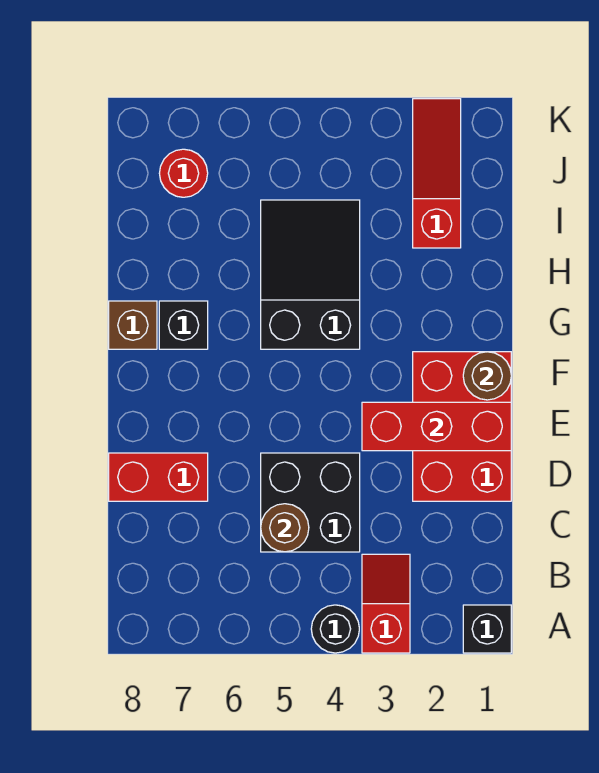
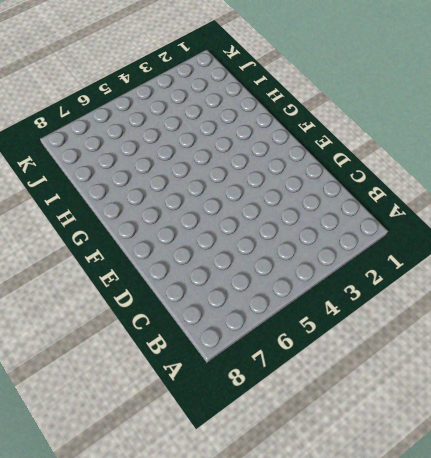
none -> black 1x1 brick [463,605,511,653]
none -> red 1x2 slope [362,554,410,653]
none -> black 1x1 round brick [311,605,359,653]

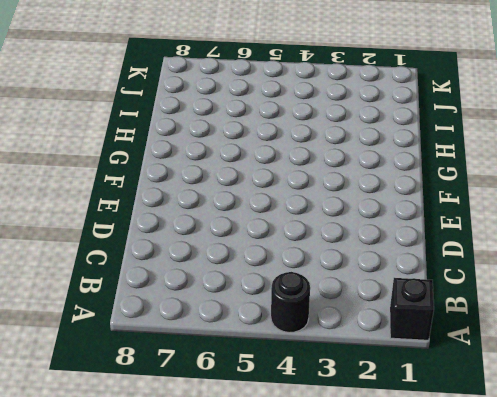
none -> red 1x2 slope [362,554,410,653]
none -> black 2x2 brick [261,453,360,552]
none -> red 2x3 brick [413,352,511,501]

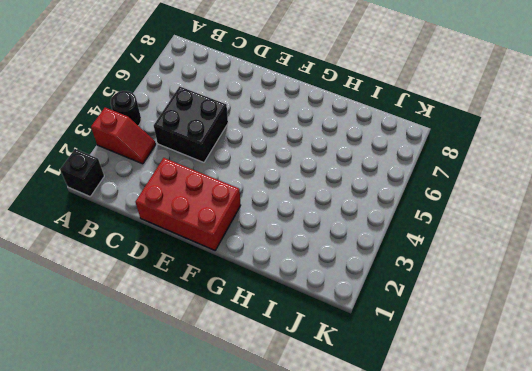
none -> red 1x2 brick [109,453,208,501]
none -> black 2x3 slope [261,200,360,349]
none -> black 1x1 brick [159,301,208,349]

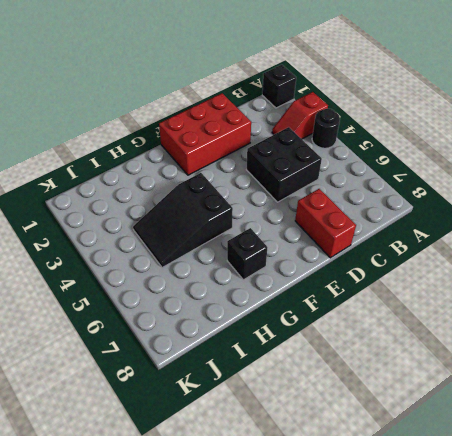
none -> brown 1x1 brick [109,301,157,349]
none -> red 1x3 slope [413,99,461,248]
none -> red 1x1 round brick [159,149,208,197]

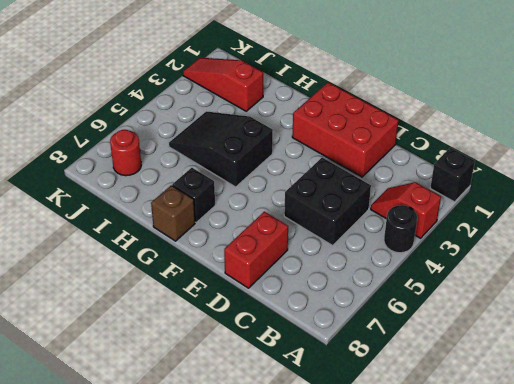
none -> brown 1x1 round brick [261,504,309,552]
none -> red 1x3 brick [362,402,511,451]
none -> brown 1x1 round brick [463,352,511,400]

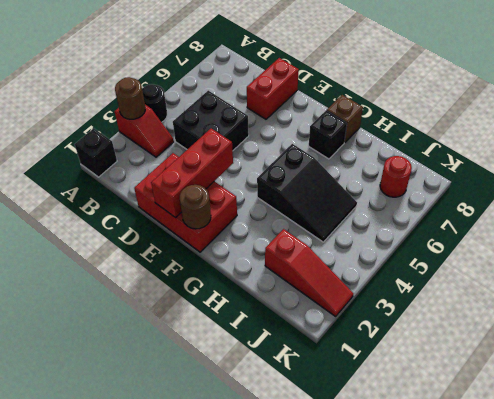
brown 1x1 round brick [115,77,145,119] -> brown 1x1 round brick moved to [261,504,309,552]

